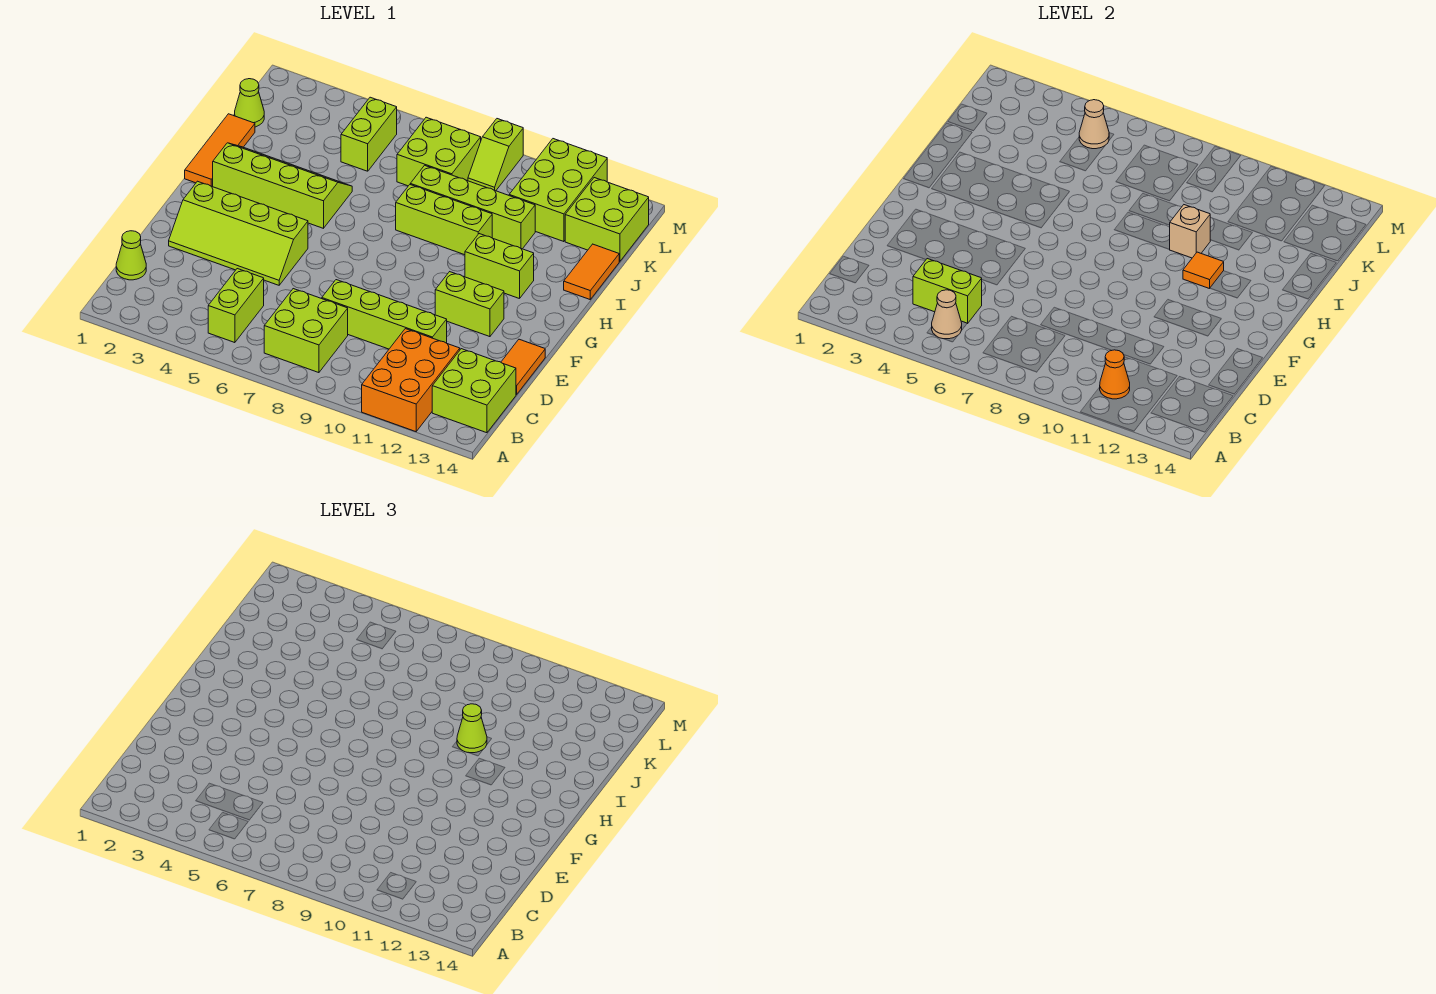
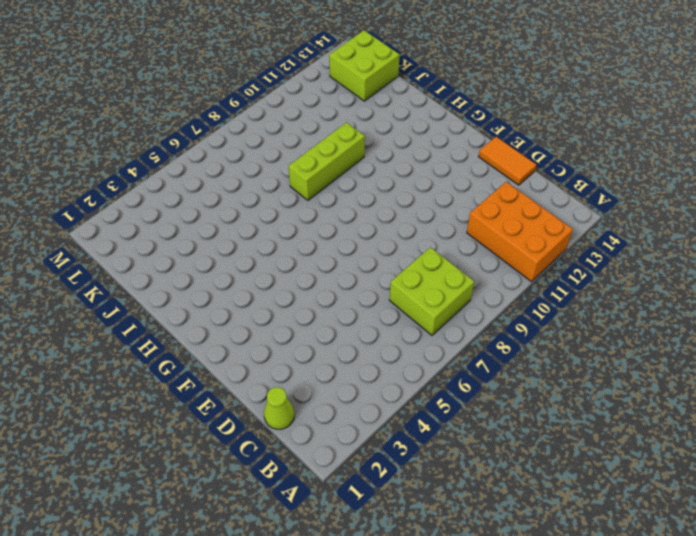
none -> lime 1x2 brick [208,269,264,343]
none -> lime 2x2 brick [432,349,516,433]
none -> lime 1x4 brick [322,280,447,349]

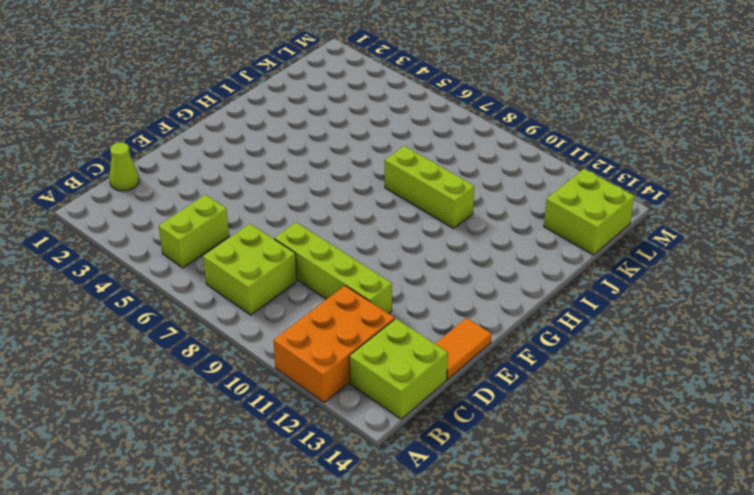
none -> lime 2x4 slope [169,181,308,285]
none -> lime 1x2 brick [435,272,504,337]
none -> orange 1x3 tile [185,114,255,187]

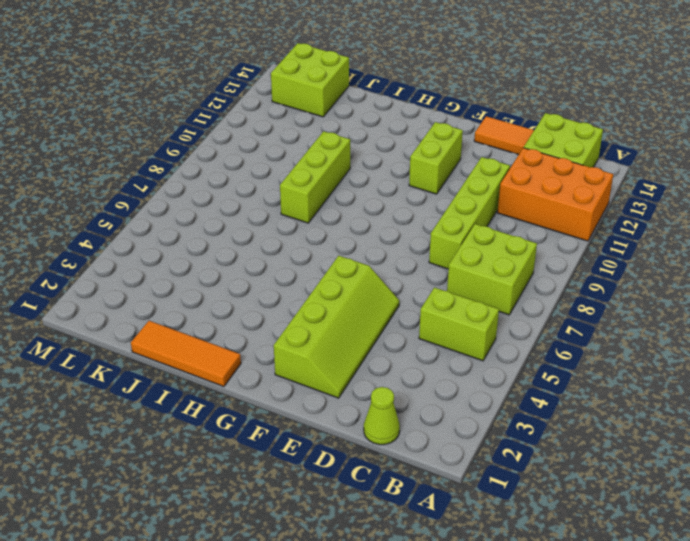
none -> lime 2x4 slope [213,143,352,228]
none -> lime 1x2 brick [465,234,534,299]
none -> orange 1x2 tile [564,244,619,299]

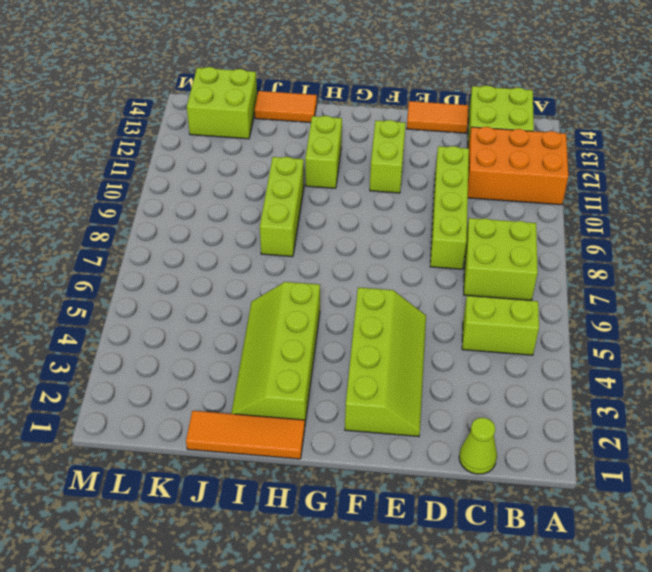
none -> lime 1x4 brick [410,165,535,249]
none -> lime 1x1 cone [235,79,264,127]
none -> lime 1x2 brick [341,97,397,171]

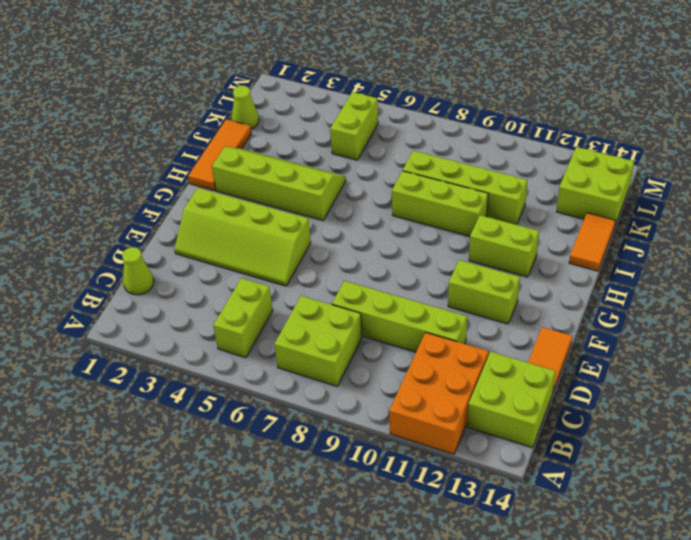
none -> lime 2x2 brick [397,117,481,186]
none -> lime 2x3 brick [509,139,607,242]
none -> lime 1x2 slope [468,119,523,191]

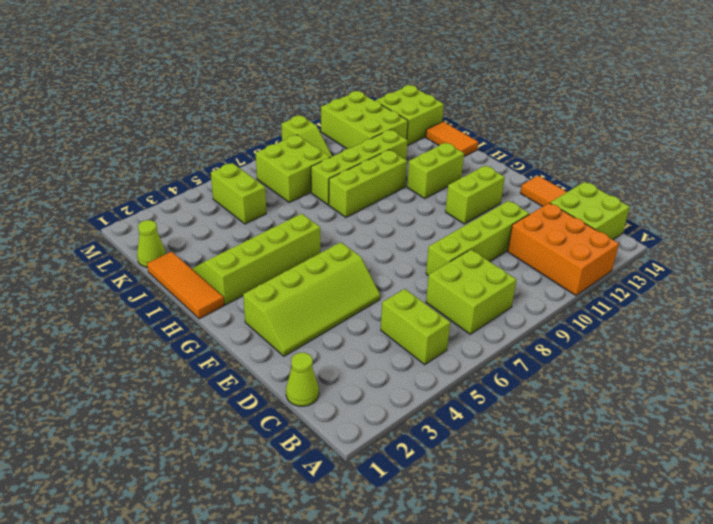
none -> tan 1x1 cone [932,290,962,339]
none -> orange 1x1 cone [1100,350,1130,399]
none -> lime 1x2 brick [913,259,982,324]

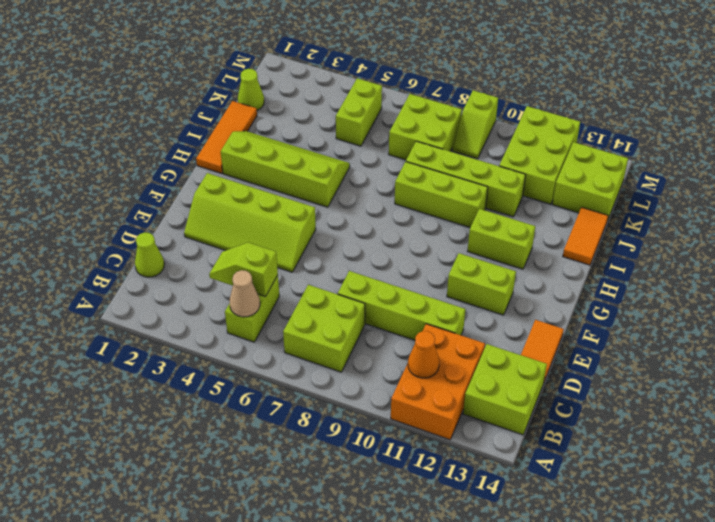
lime 1x2 slope [209,242,278,297] -> lime 1x2 brick [913,259,982,324]
none -> orange 1x1 tile [1183,252,1224,289]
none -> tan 1x1 brick [1169,205,1210,258]
none -> tan 1x1 cone [1079,100,1109,149]

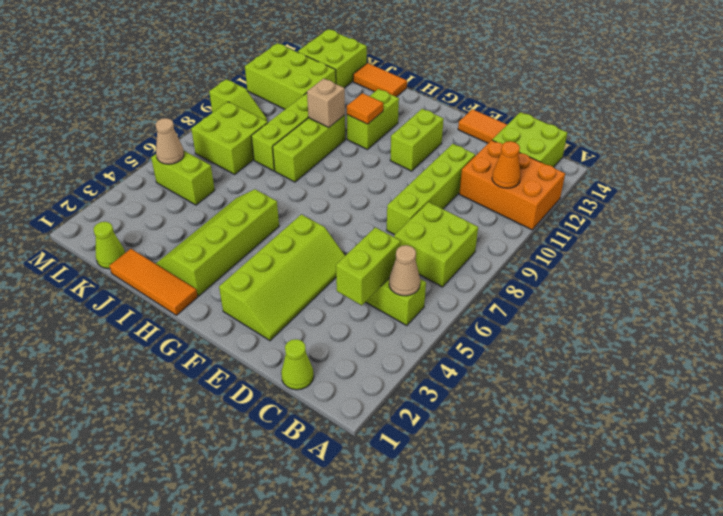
none -> lime 1x1 cone [457,704,487,753]

